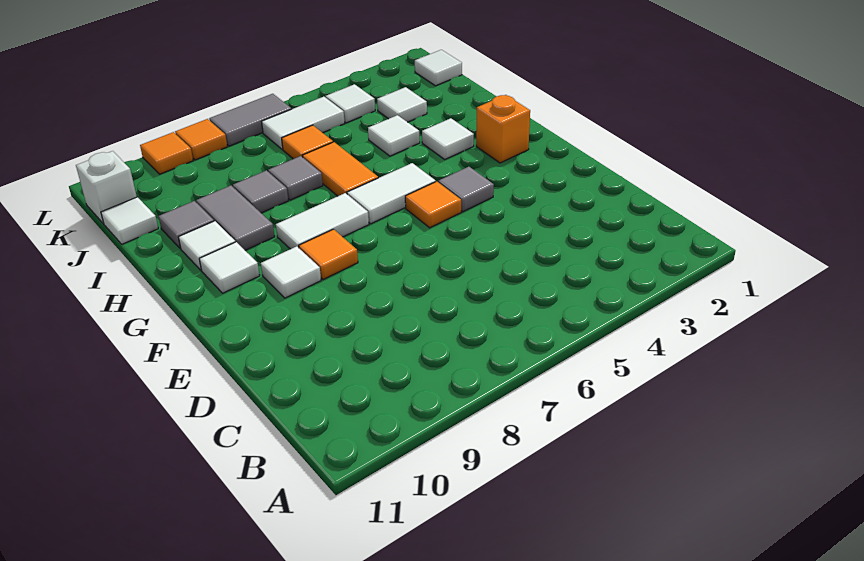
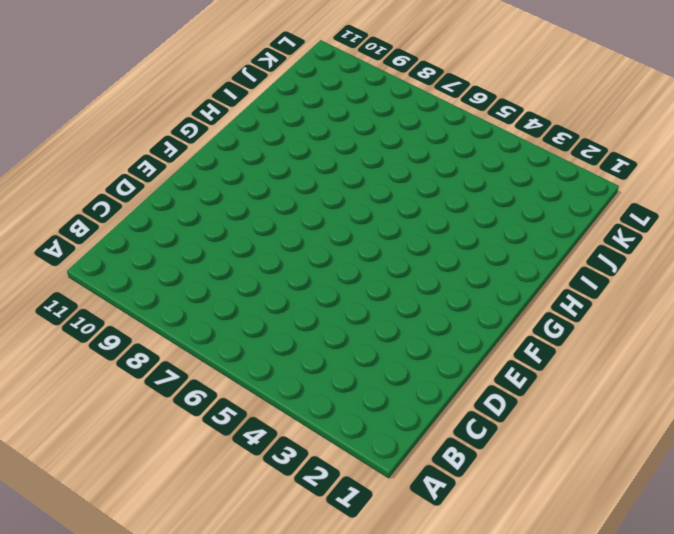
none -> grey 1x1 tile [438,167,494,212]
none -> orange 1x1 tile [405,181,461,228]
none -> orange 1x1 tile [299,229,358,280]

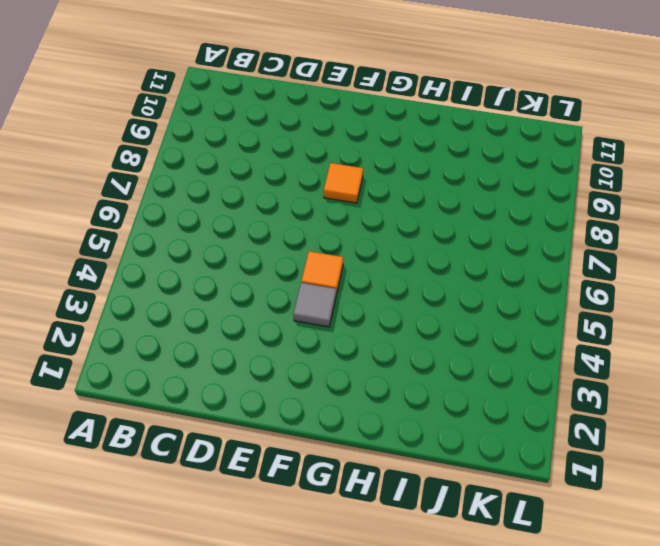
none -> white 1x1 tile [261,246,321,298]
none -> orange 1x1 brick [476,95,530,163]
none -> white 1x2 tile [347,163,436,224]

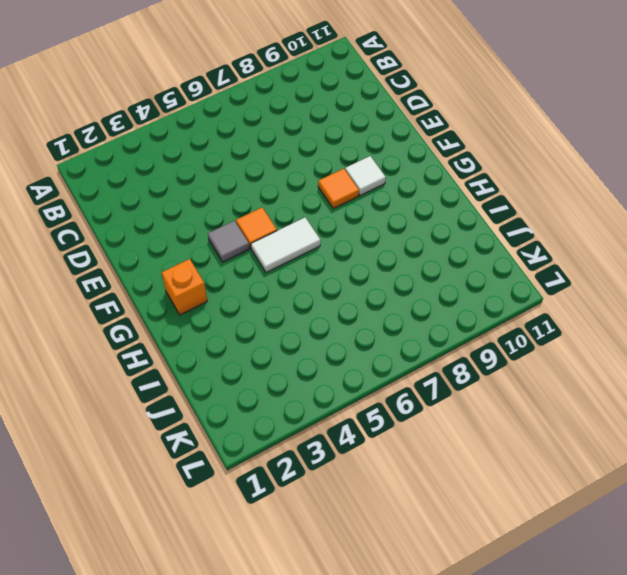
none -> white 1x2 tile [276,193,369,249]
none -> white 1x1 tile [199,242,260,293]
none -> white 1x1 tile [422,118,474,159]

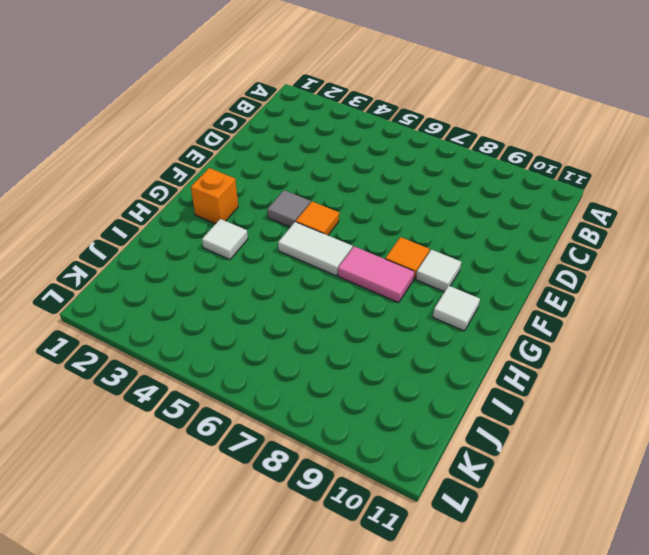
pink 1x2 tile [338,246,415,303] -> white 1x2 tile [276,193,369,249]
none -> orange 1x2 tile [302,142,378,196]
none -> grey 1x2 tile [196,186,275,250]
none -> white 1x1 tile [178,221,235,270]

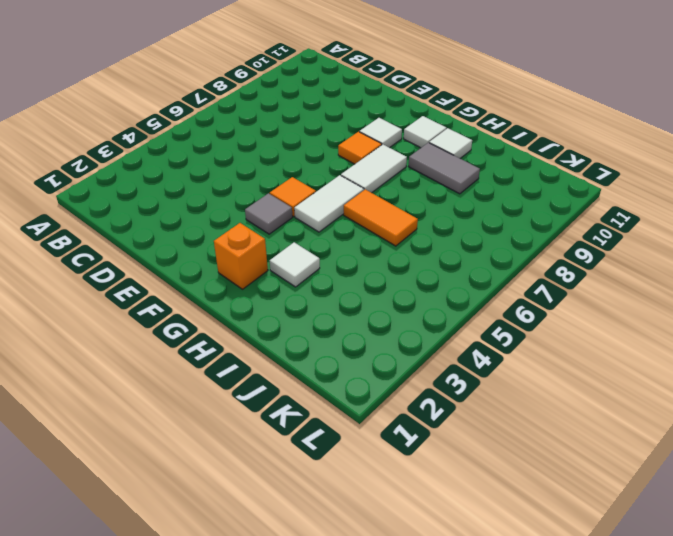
none -> white 1x1 tile [368,115,420,156]
none -> grey 1x1 tile [268,156,323,200]
none -> grey 1x1 tile [233,170,288,213]

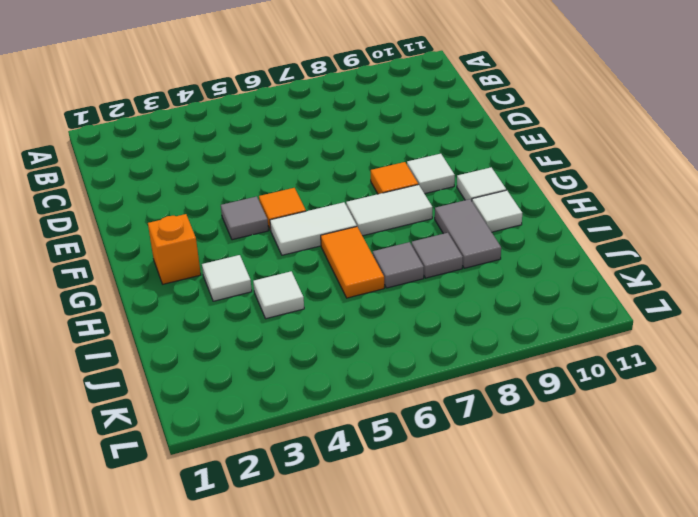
none -> grey 1x1 tile [158,201,214,249]
none -> white 1x1 tile [377,87,427,122]
none -> orange 1x1 tile [282,125,333,159]

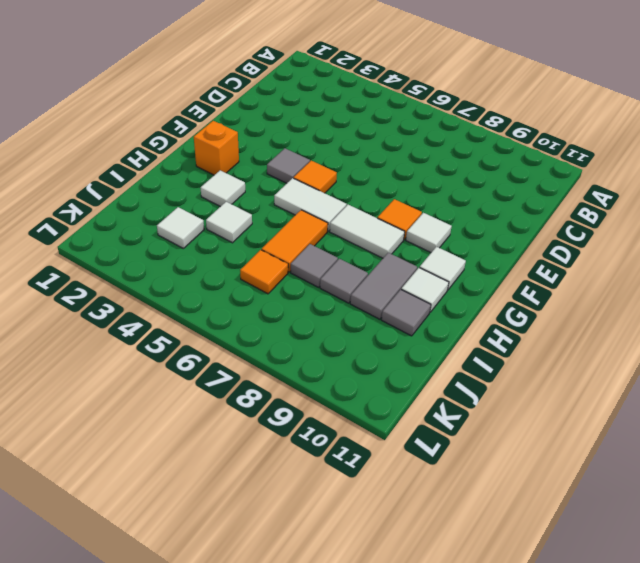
none -> white 1x1 tile [101,197,158,244]
none -> white 1x1 tile [415,50,462,86]
none -> white 1x1 tile [326,84,375,123]

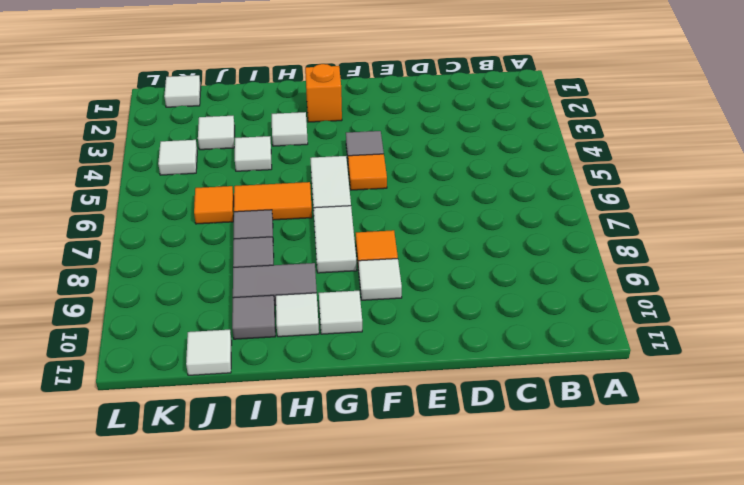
none -> white 1x2 tile [262,97,345,149]
none -> white 1x1 brick [76,151,137,224]
none -> grey 1x2 tile [209,94,291,146]

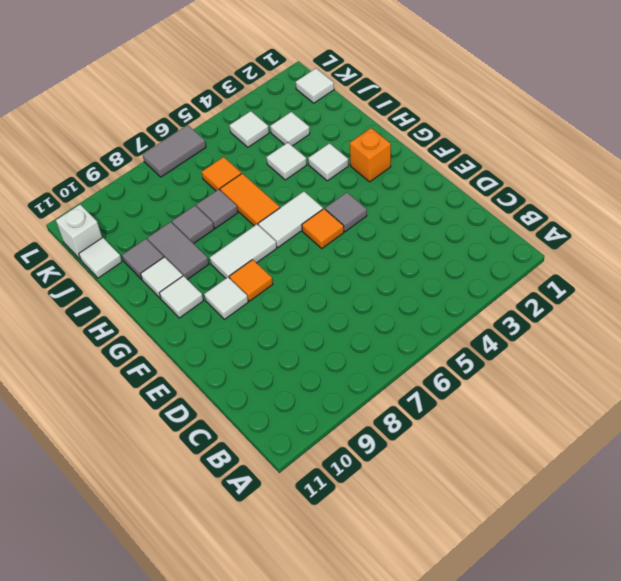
none -> white 1x2 tile [262,97,345,149]
none -> orange 1x1 tile [175,119,227,160]
none -> orange 1x1 tile [140,132,193,174]

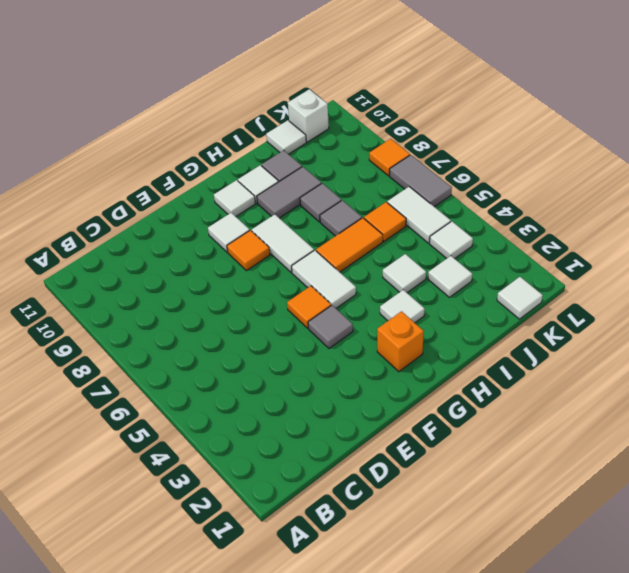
none -> orange 1x1 tile [140,132,193,174]

